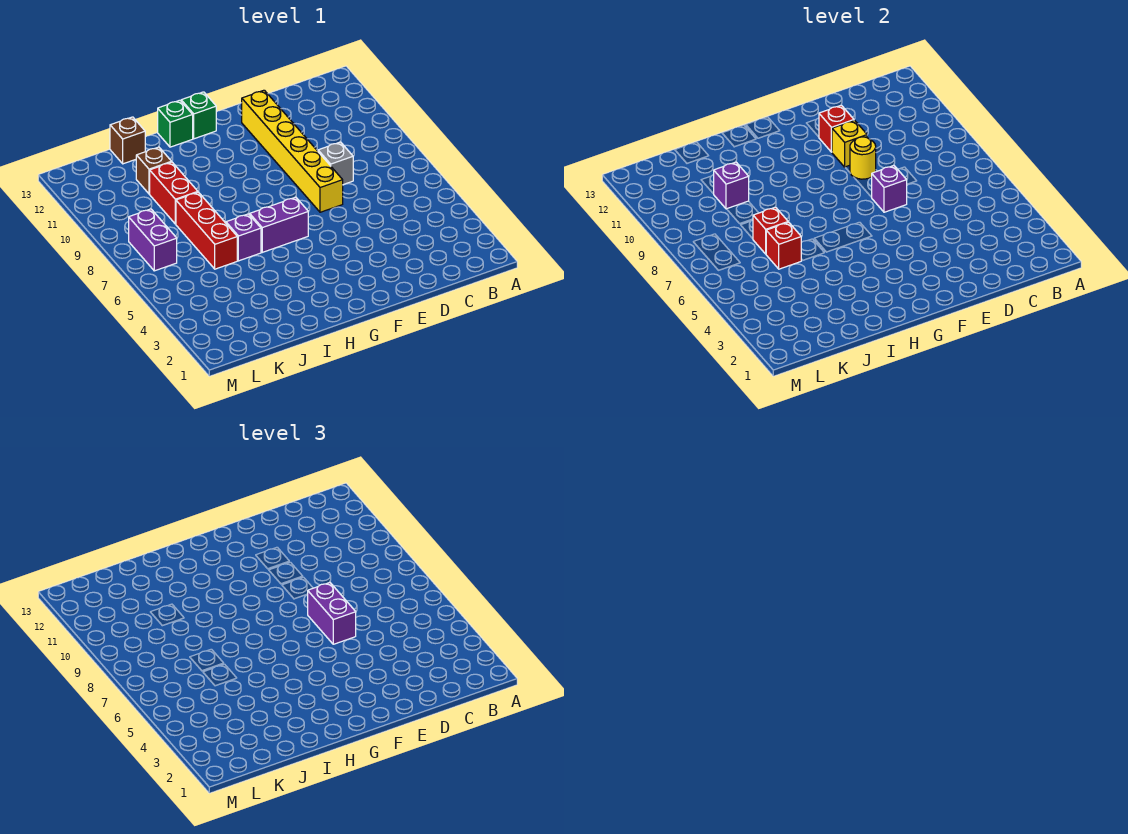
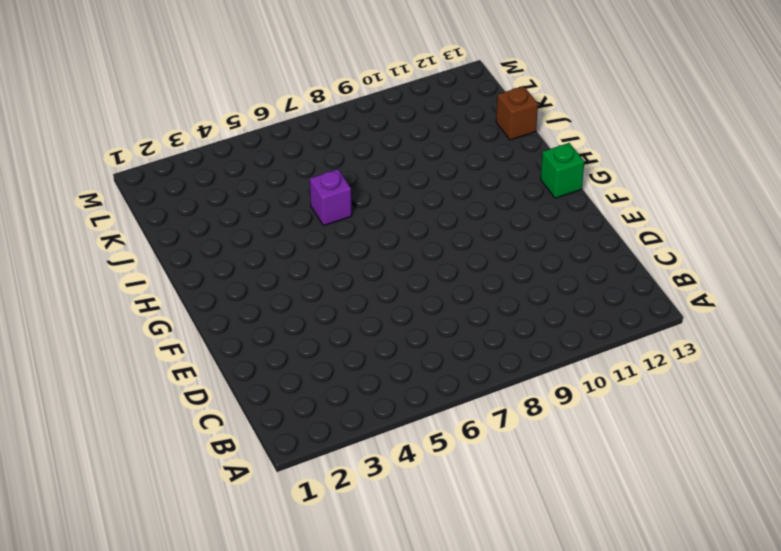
none -> grey 1x1 brick [318,142,353,185]
none -> yellow 1x6 brick [242,90,343,212]
none -> purple 1x2 brick [250,197,308,252]

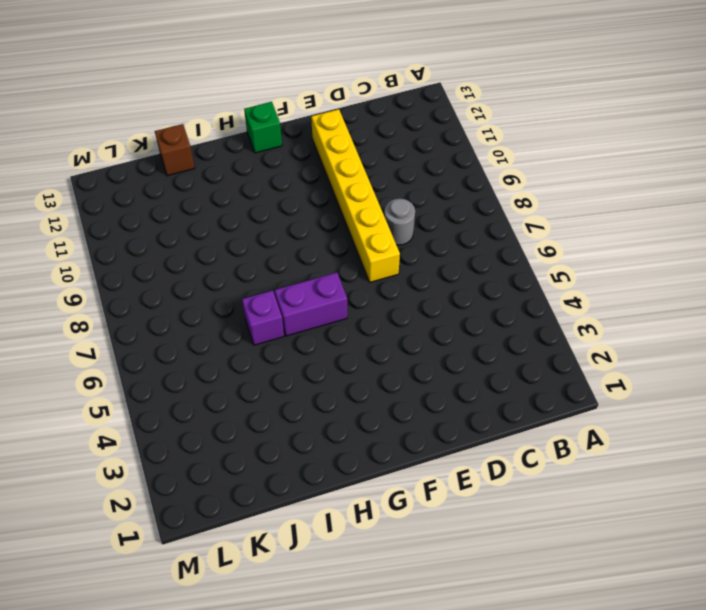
grey 1x1 round brick [384,198,415,245] -> grey 1x1 brick [318,142,353,185]
none -> green 1x1 brick [158,100,193,147]
none -> red 1x3 brick [176,192,237,269]
none -> red 1x2 brick [150,162,198,224]

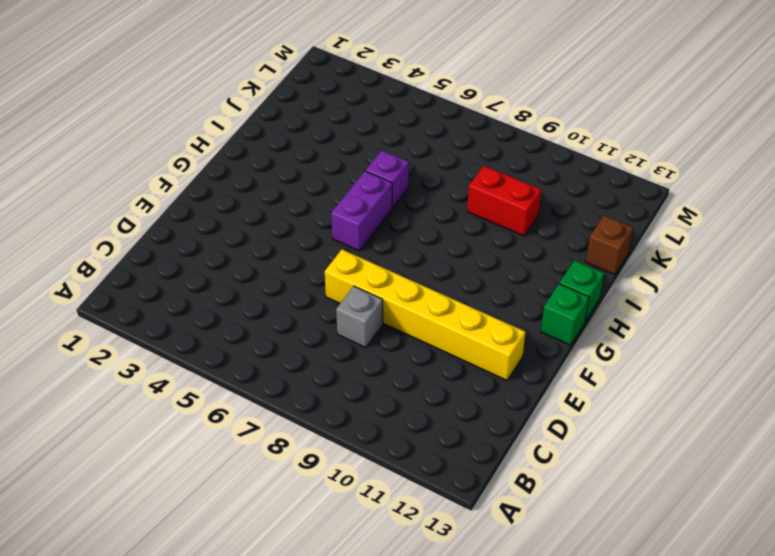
none -> red 1x3 brick [176,192,237,269]
none -> brown 1x1 brick [136,147,172,194]
none -> purple 1x2 brick [129,209,177,271]

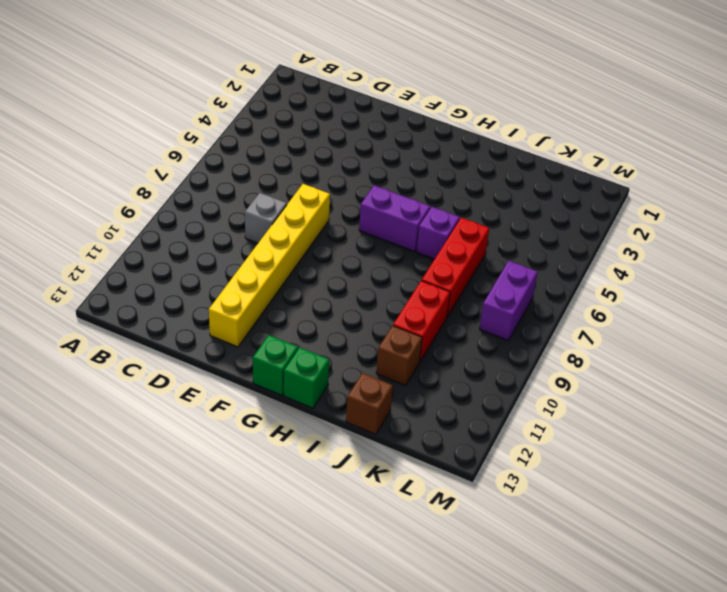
none -> purple 1x1 brick [872,165,907,212]
none -> yellow 1x1 round brick [850,137,876,179]
none -> yellow 1x1 brick [832,120,867,167]

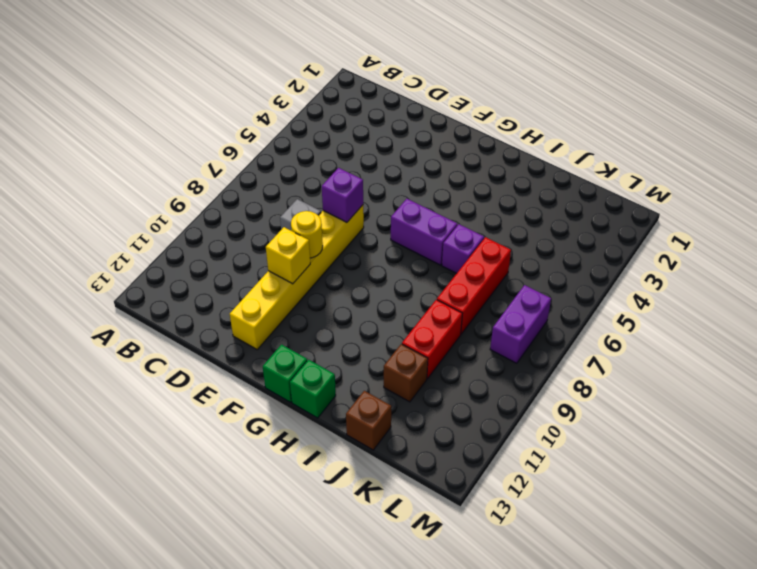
none -> red 1x1 brick [819,105,854,152]
none -> red 1x1 brick [766,222,801,269]
none -> red 1x1 brick [753,207,788,254]

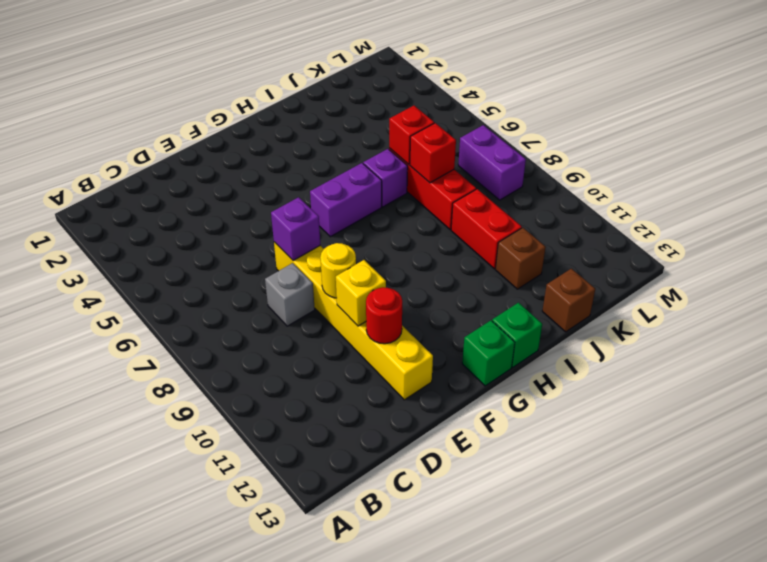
red 1x1 round brick [366,287,402,344] -> red 1x1 brick [819,105,854,152]
none -> purple 1x1 brick [713,162,749,209]
none -> purple 1x2 brick [308,582,356,644]

